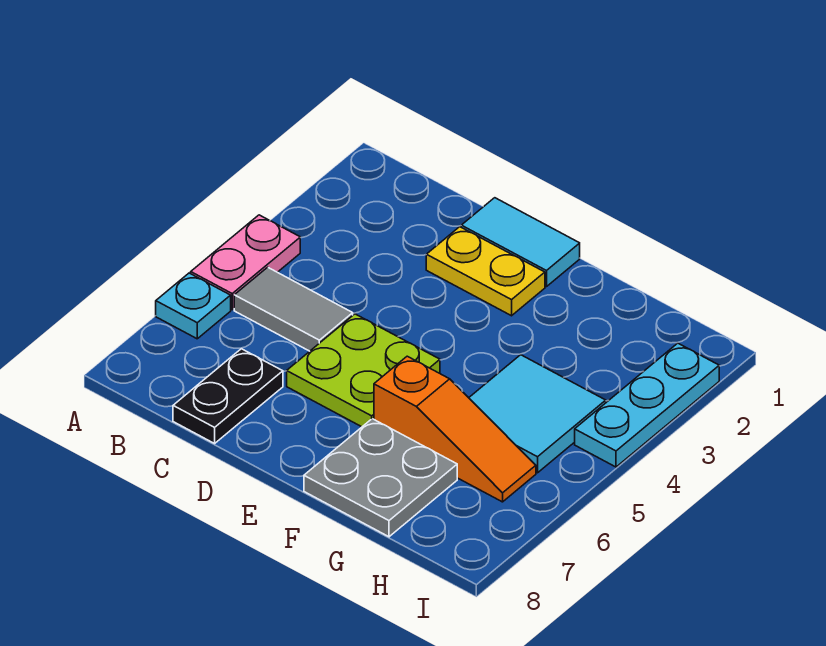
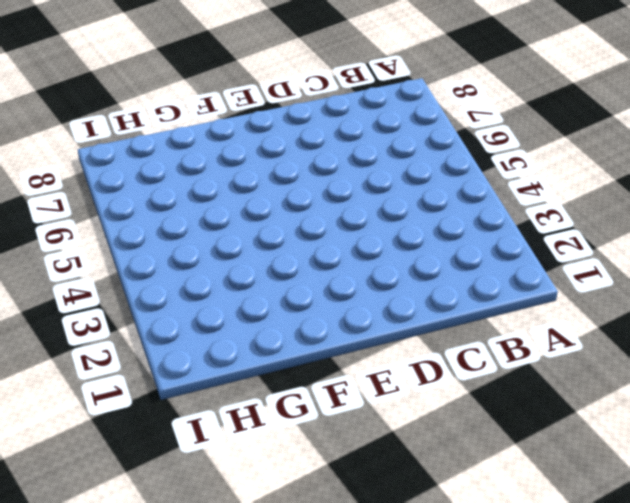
none -> pink 1x2 plate [191,215,300,310]
none -> cyan 1x1 plate [156,273,231,339]

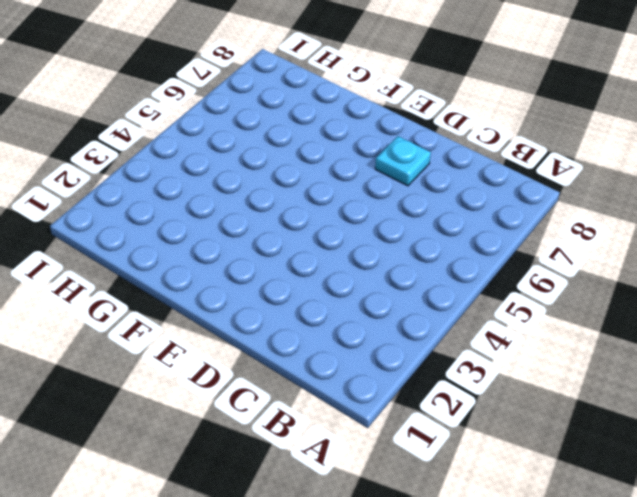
cyan 1x1 plate [375,136,431,186] -> cyan 1x1 plate moved to [156,273,231,339]
none -> pink 1x2 plate [191,215,300,310]
none -> grey 1x2 tile [234,267,353,351]

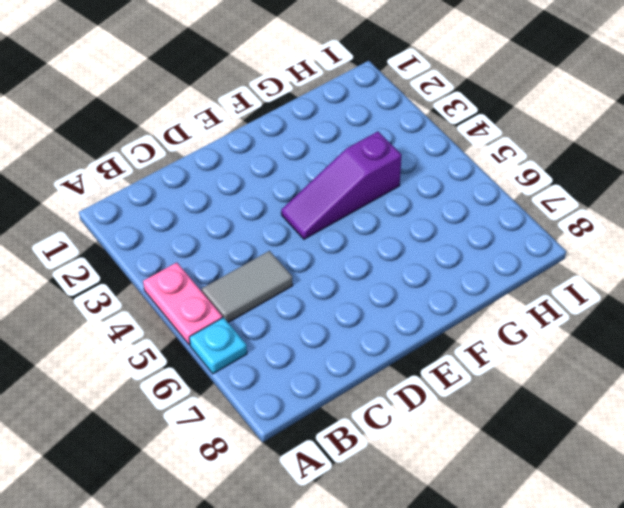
purple 1x3 slope [281,132,401,239] -> cyan 2x2 tile [469,355,606,473]
none -> black 1x2 plate [173,349,283,443]
none -> cyan 1x2 tile [461,198,580,287]

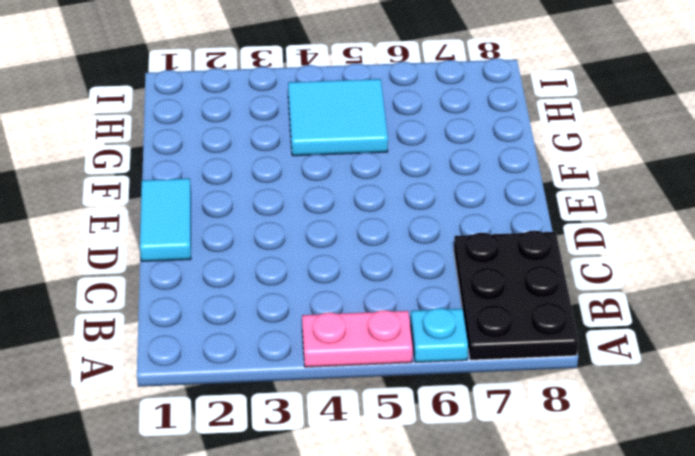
black 2x3 plate [454,231,578,360] -> black 1x2 plate [173,349,283,443]
none -> grey 1x2 tile [234,267,353,351]
none -> yellow 1x2 plate [426,227,545,316]

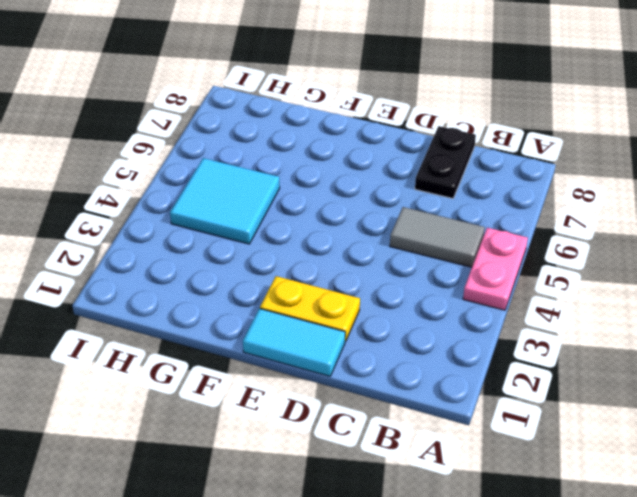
none -> cyan 1x1 plate [156,273,231,339]
none -> lime 2x2 plate [287,314,440,427]

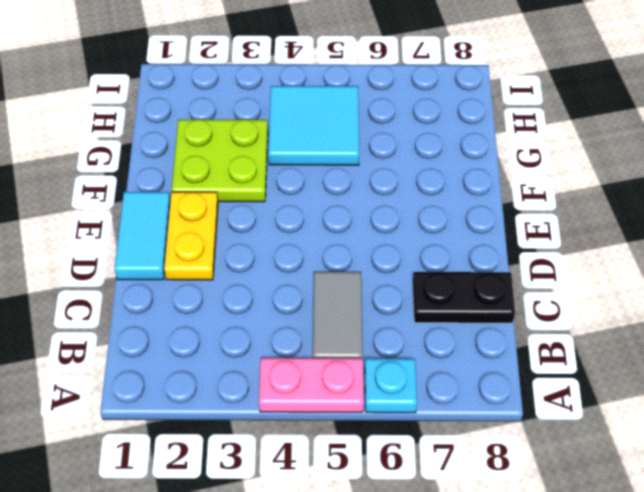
lime 2x2 plate [172,119,268,202] -> lime 2x2 plate moved to [287,314,440,427]
none -> orange 1x3 slope [374,356,536,502]
none -> grey 2x2 plate [304,419,457,537]

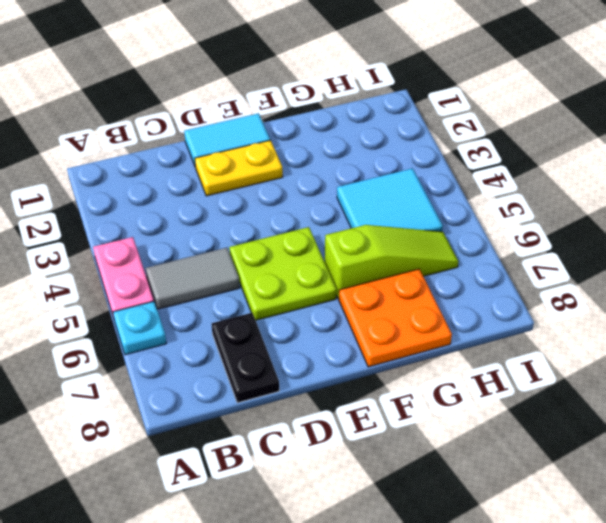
lime 1x3 slope [325,225,459,299] -> orange 1x3 slope [374,356,536,502]
orange 2x2 plate [339,269,452,367] -> grey 2x2 plate [304,419,457,537]
none -> cyan 1x3 plate [575,343,719,467]

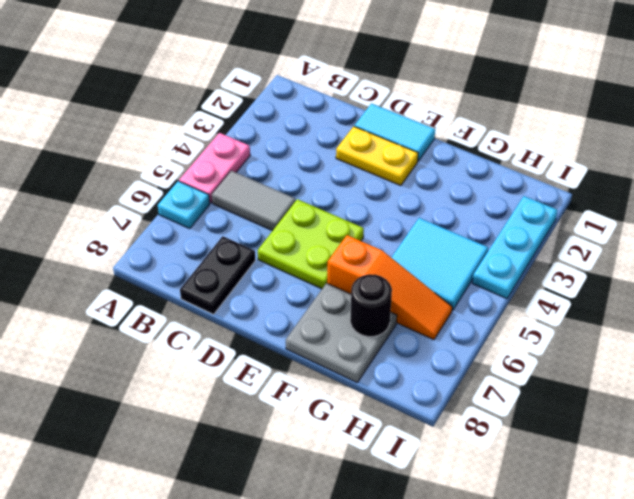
black 1x1 round brick [350,274,392,337] -> none

